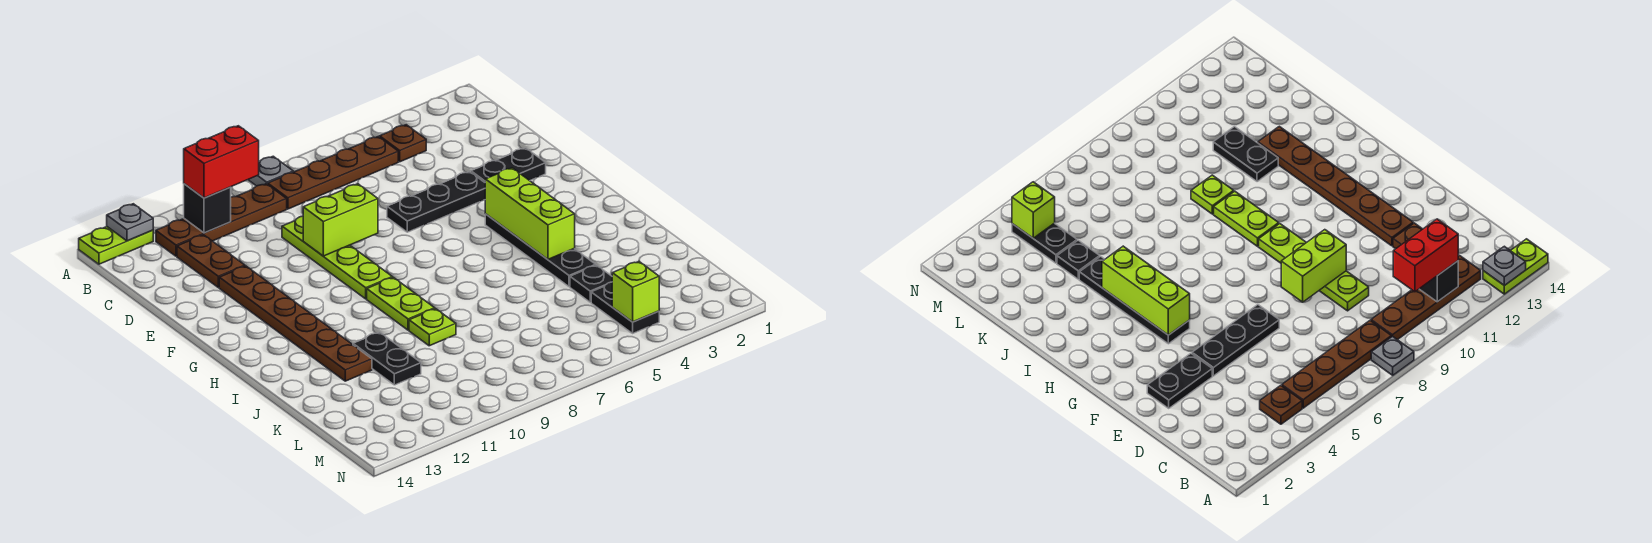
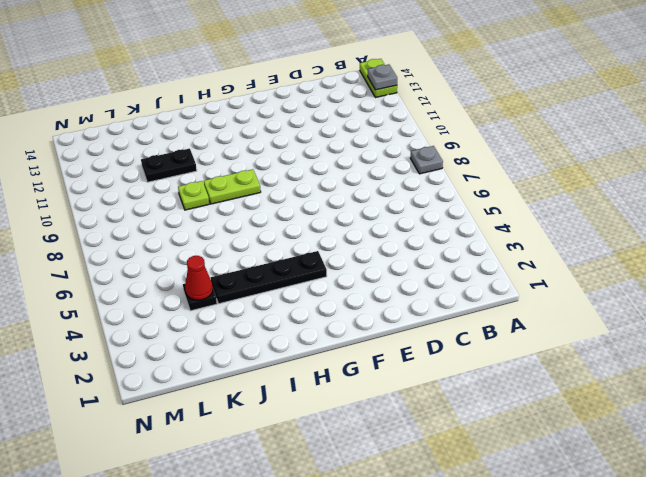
red 1x1 cone [185,255,213,300] -> none
none -> brown 1x1 plate [380,125,426,162]
none -> brown 1x4 plate [268,137,398,209]
none -> brown 1x4 plate [156,184,287,256]

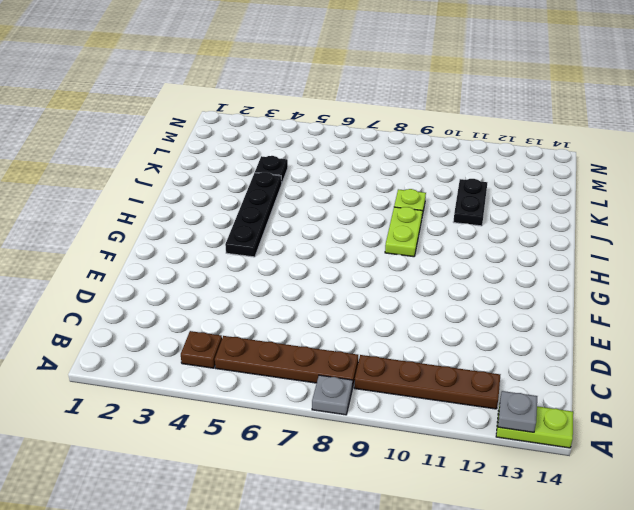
none -> brown 1x2 plate [177,235,245,287]
none -> lime 1x4 plate [282,216,392,299]
none -> black 1x2 plate [471,148,546,182]

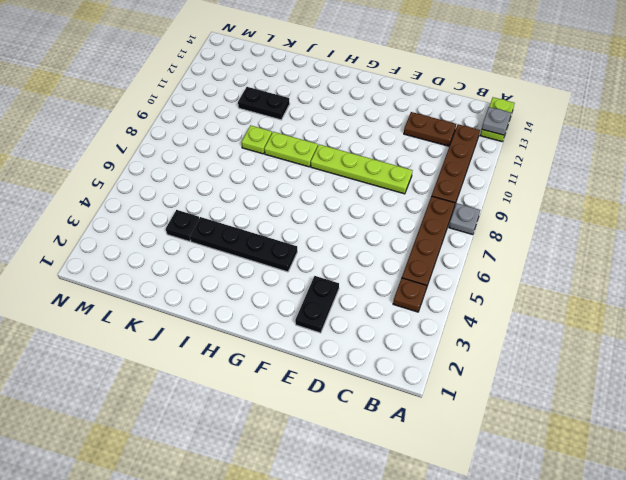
none -> black 1x3 plate [387,172,485,232]
none -> brown 1x6 plate [219,266,372,381]
none -> black 1x2 plate [591,282,659,333]

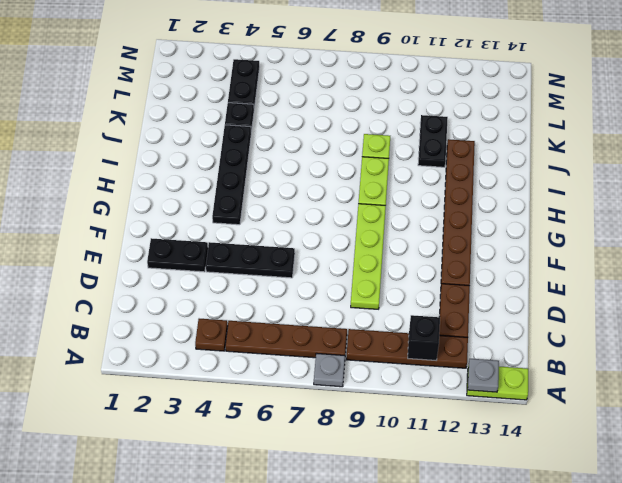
none -> lime 1x2 brick [303,184,378,256]
none -> lime 1x3 brick [485,168,575,259]
none -> lime 1x1 brick [612,262,659,322]

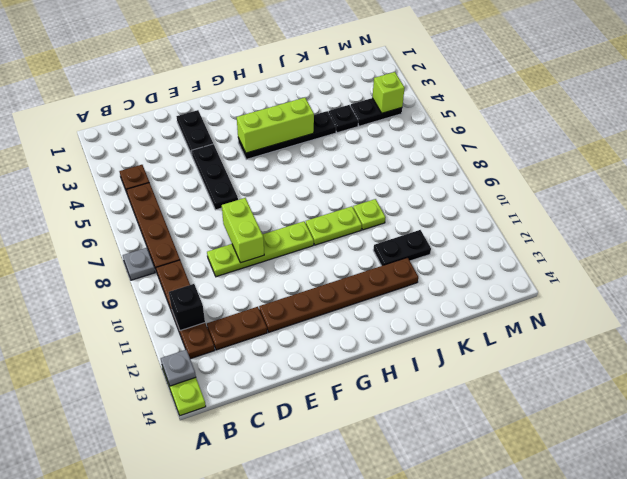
none -> red 1x2 brick [184,126,259,198]

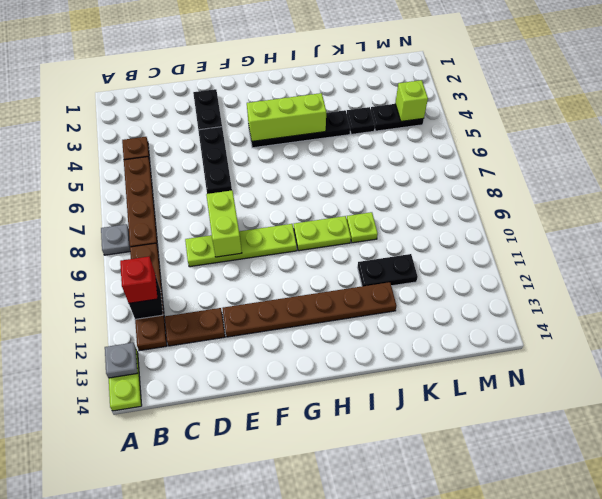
red 1x1 brick [120,256,158,303] -> red 1x2 brick [184,126,259,198]

